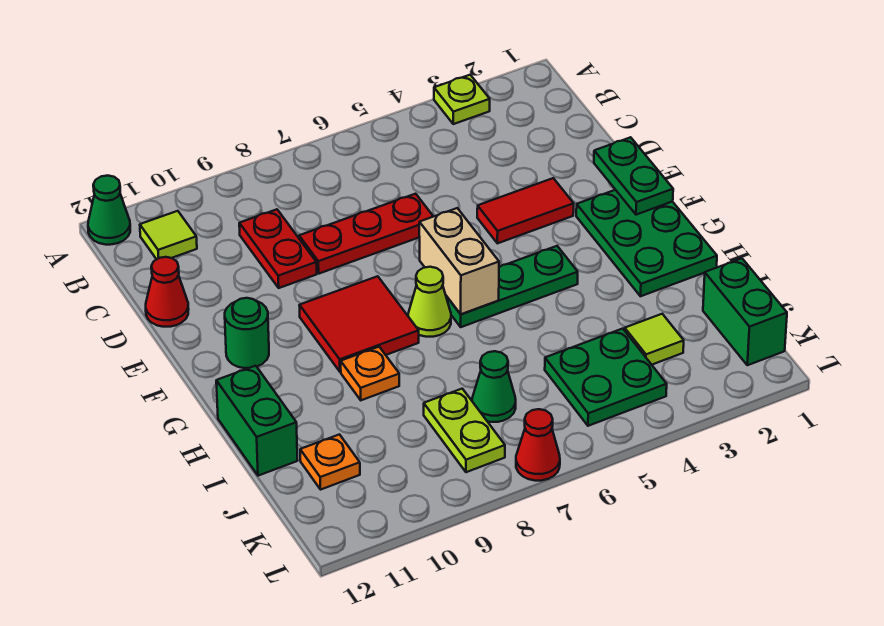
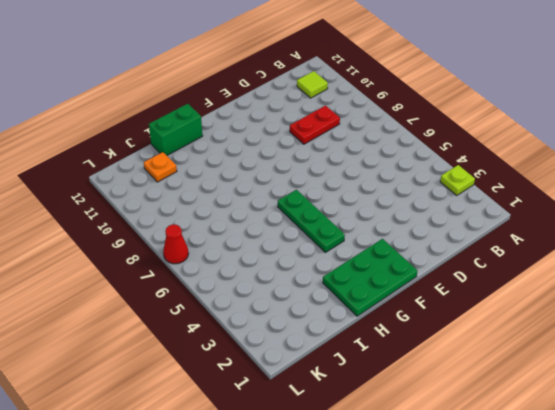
none -> green 1x1 cone [88,176,130,245]
none -> red 1x3 plate [299,194,433,274]
none -> red 1x1 cone [146,257,189,327]

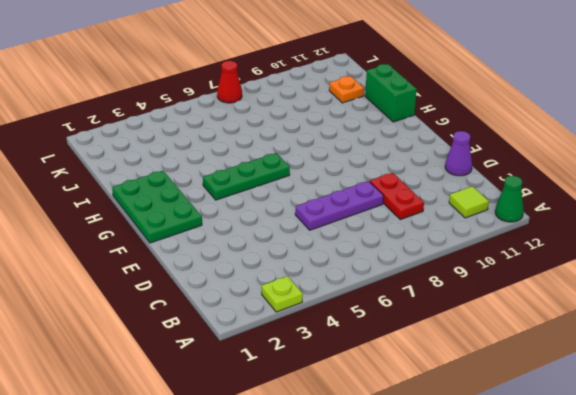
purple 1x3 plate [295,181,384,230] -> red 1x3 plate [299,194,433,274]
purple 1x1 cone [445,131,472,176] -> red 1x1 cone [146,257,189,327]
none -> red 1x2 tile [477,178,574,243]
none -> red 2x2 tile [299,276,419,372]
none -> green 1x1 round brick [225,298,269,368]

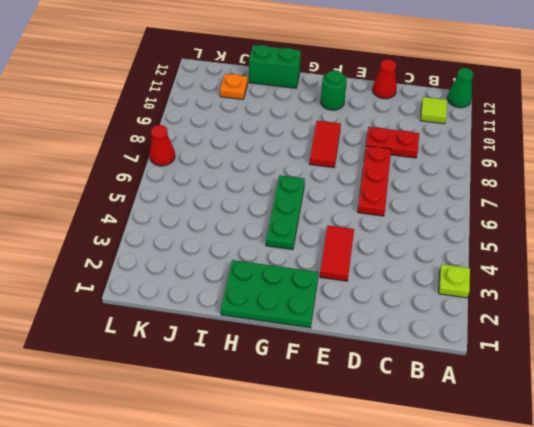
red 1x2 tile [310,121,341,168] -> red 2x2 tile [299,276,419,372]
none -> lime 1x1 cone [408,267,451,337]
none -> orange 1x1 plate [341,347,399,400]
none -> green 1x2 brick [703,258,787,365]

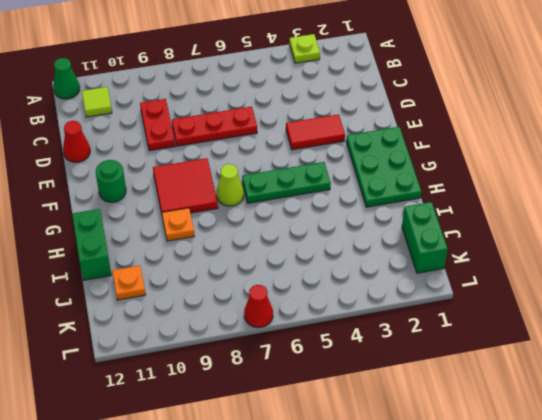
none -> lime 1x1 tile [625,314,684,365]
none -> green 2x2 plate [545,329,667,426]
none -> green 1x1 cone [472,351,516,422]

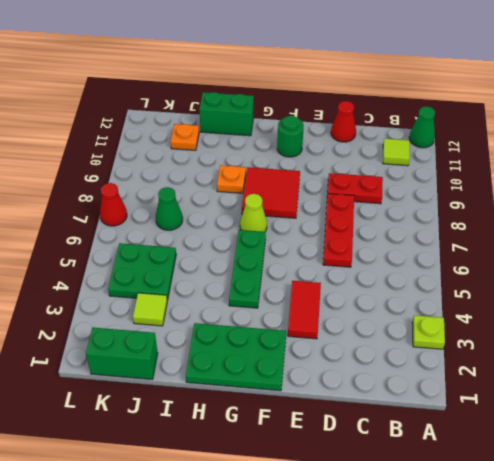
none -> lime 1x2 plate [424,389,505,472]
none -> green 1x2 plate [594,137,673,215]
none -> tan 1x2 brick [419,208,499,314]

